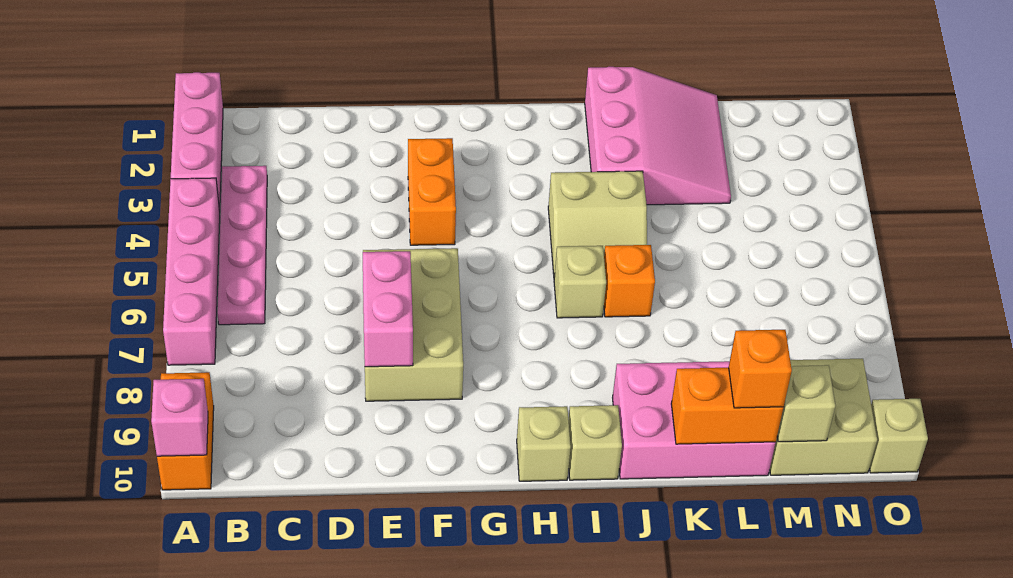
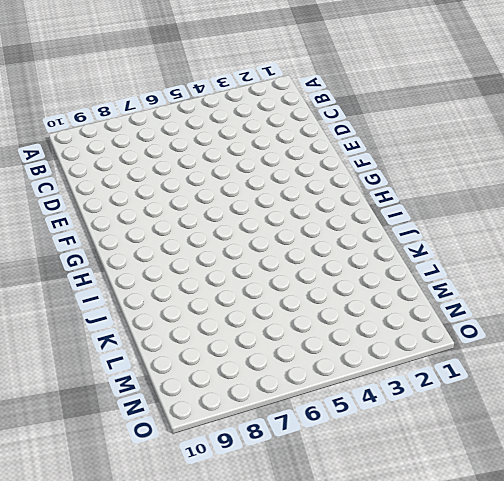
none -> pink 1x3 brick [171,72,223,211]
none -> pink 1x4 brick [163,178,220,365]
none -> orange 1x2 brick [157,372,214,490]

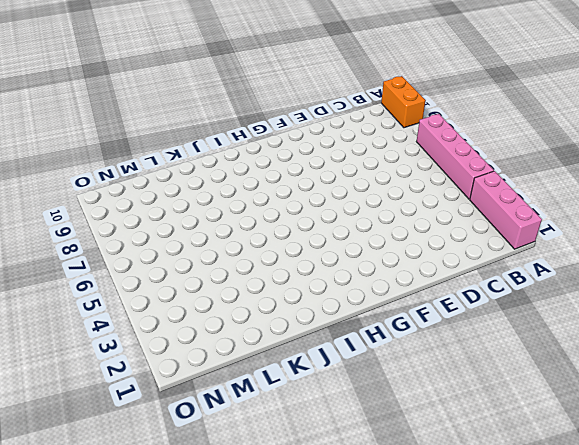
none -> pink 1x4 plate [217,166,267,325]
none -> tan 2x3 brick [363,248,463,401]
none -> orange 1x2 brick [408,138,456,245]

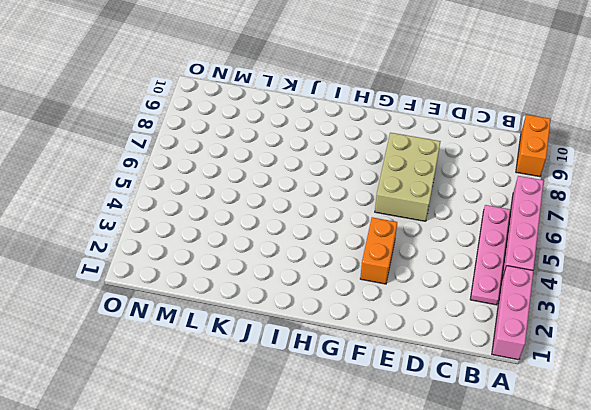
none -> tan 1x1 brick [517,406,571,481]
none -> tan 2x2 slope [548,171,647,277]
none -> tan 1x1 brick [554,246,606,318]

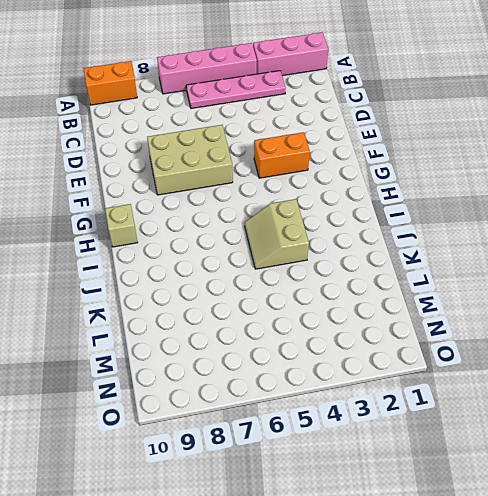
none -> tan 1x1 brick [554,246,606,318]
none -> tan 1x1 brick [569,405,622,480]
none -> pink 3x3 slope [585,67,731,205]

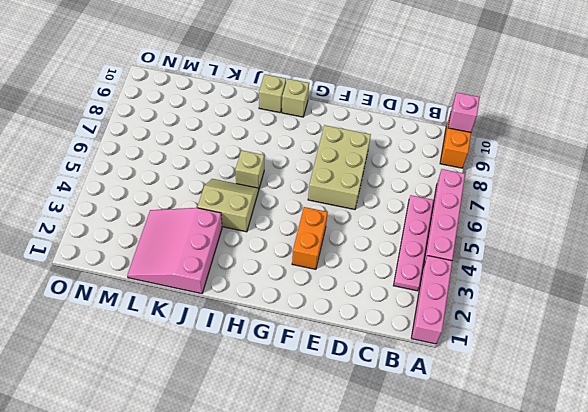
none -> orange 1x1 brick [604,245,655,317]
none -> pink 2x3 brick [613,361,776,479]
none -> tan 2x2 brick [770,359,877,475]

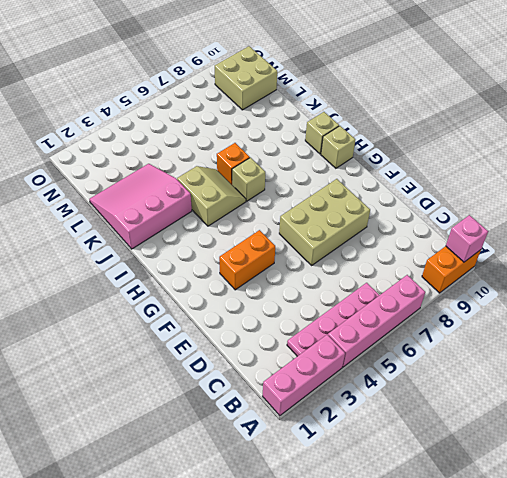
none -> pink 2x3 brick [613,361,776,479]
none -> tan 1x1 brick [869,399,928,473]
none -> pink 1x2 brick [363,251,413,367]

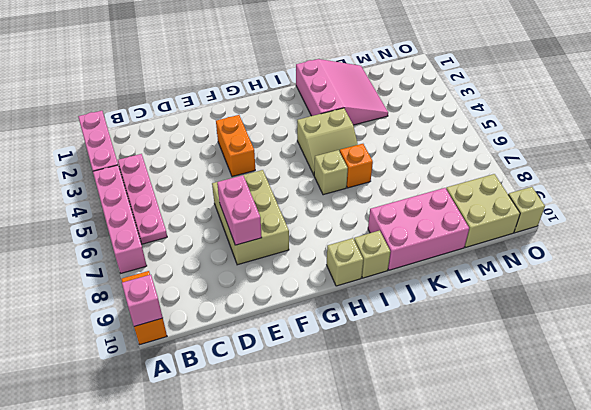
none -> orange 1x2 brick [671,368,783,444]
none -> tan 1x1 brick [777,365,836,442]
none -> orange 1x1 brick [729,330,792,408]

